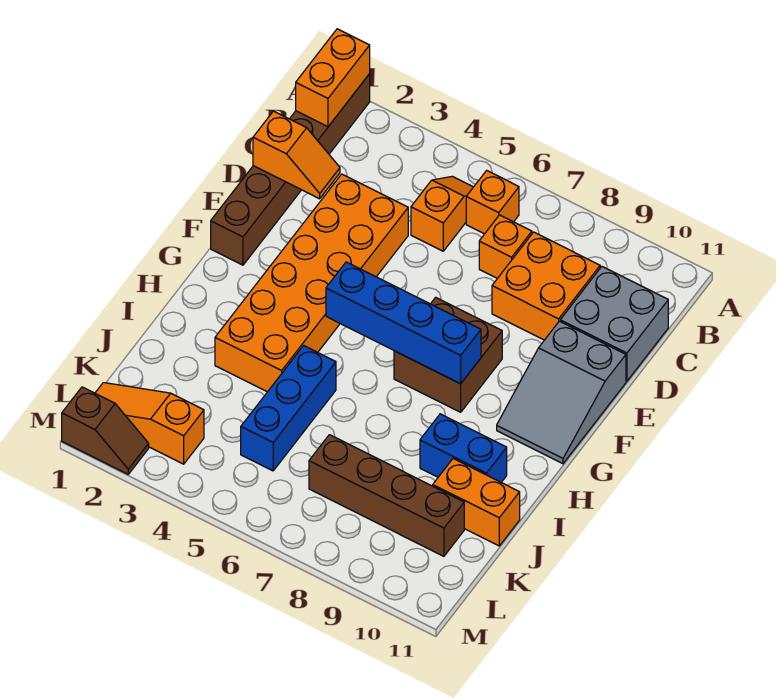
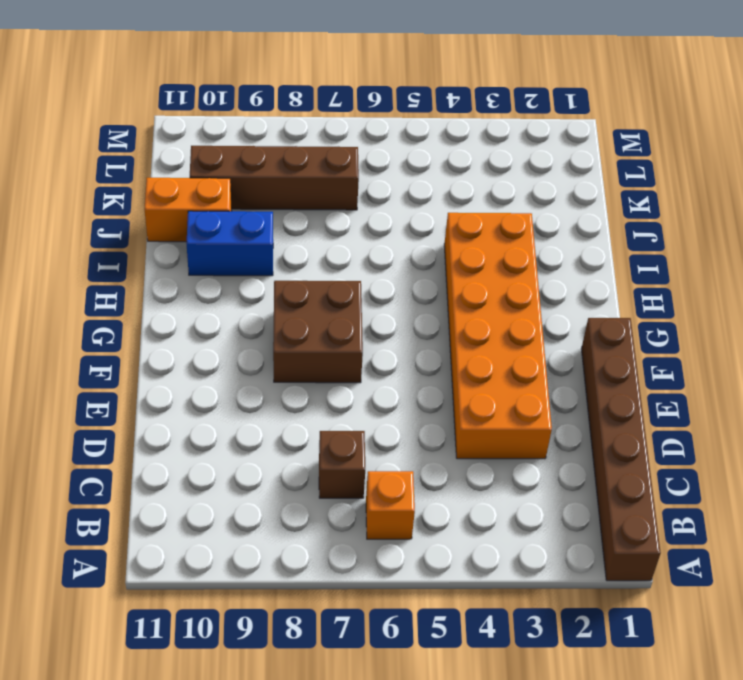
brown 1x1 brick [319,431,365,498] -> orange 1x1 brick [479,215,532,278]
none -> orange 1x2 slope [411,176,473,251]
none -> orange 2x2 brick [492,232,600,340]
none -> grey 2x2 brick [560,267,668,381]

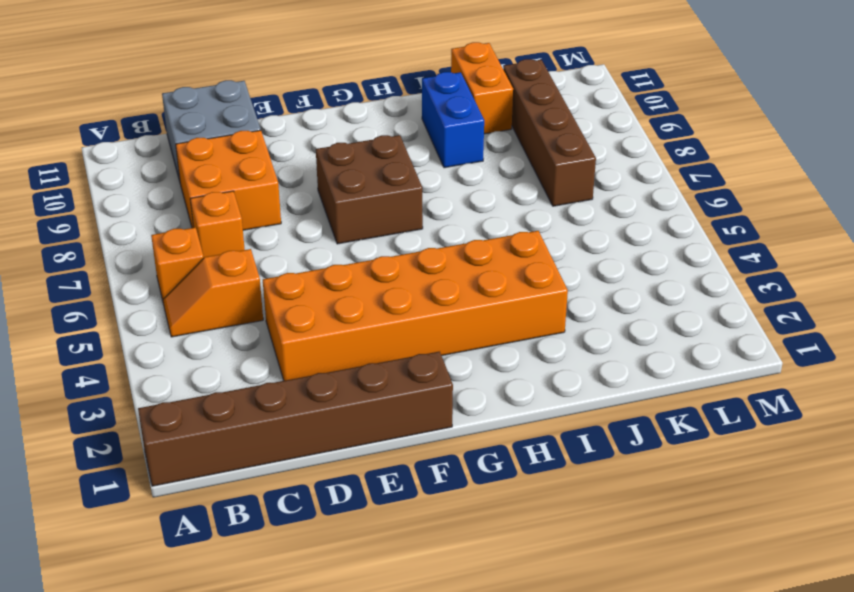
none -> grey 2x3 slope [497,321,626,464]
none -> blue 1x3 brick [241,346,336,471]
none -> orange 1x3 slope [95,383,204,464]

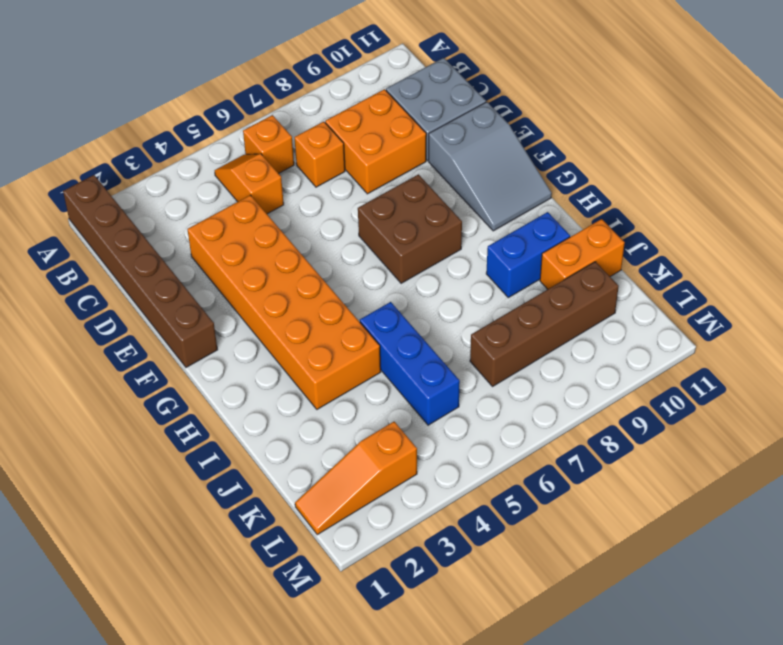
none -> brown 1x2 slope [62,387,149,474]
none -> orange 1x2 brick [296,29,370,127]
none -> orange 1x2 slope [253,111,340,199]

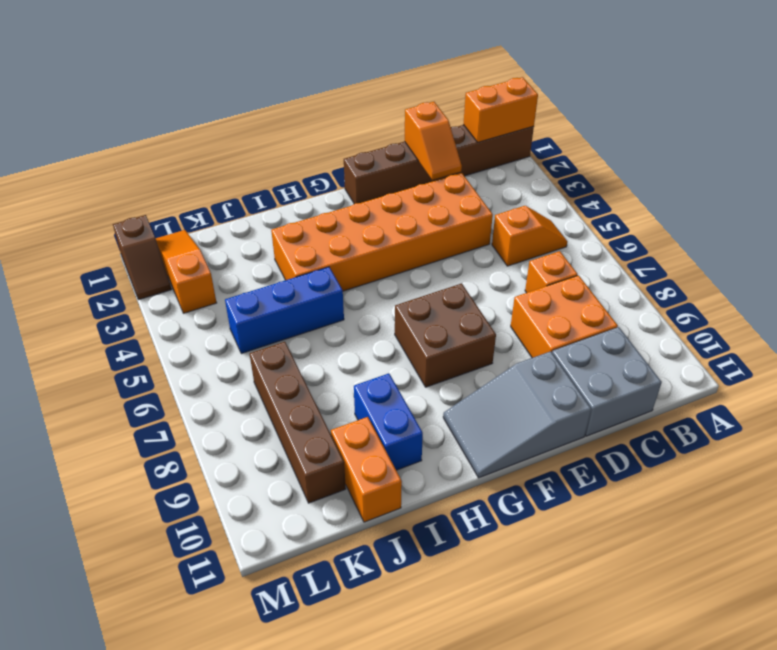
none -> orange 1x1 brick [466,170,519,234]
none -> blue 1x4 brick [326,262,481,384]

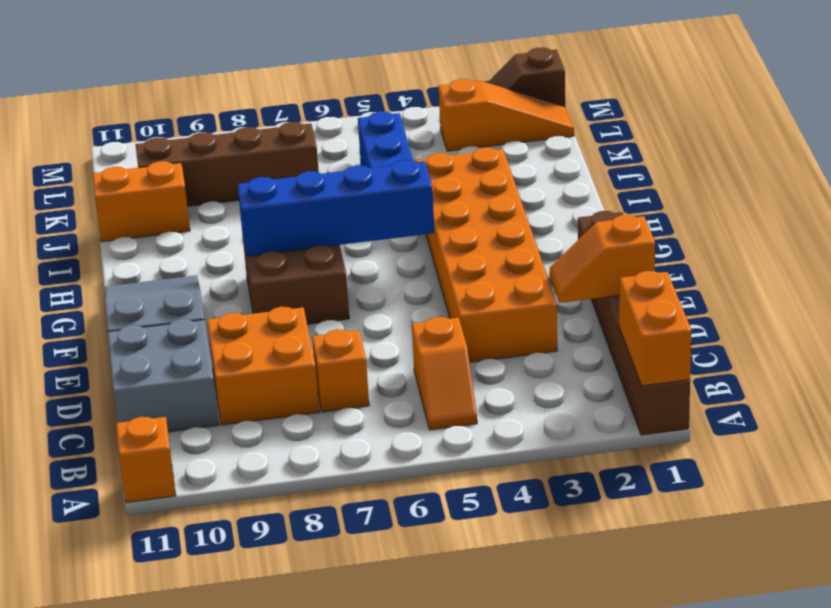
orange 1x1 brick [116,417,176,503] -> orange 1x1 brick moved to [466,170,519,234]
none -> blue 1x2 brick [420,414,507,482]

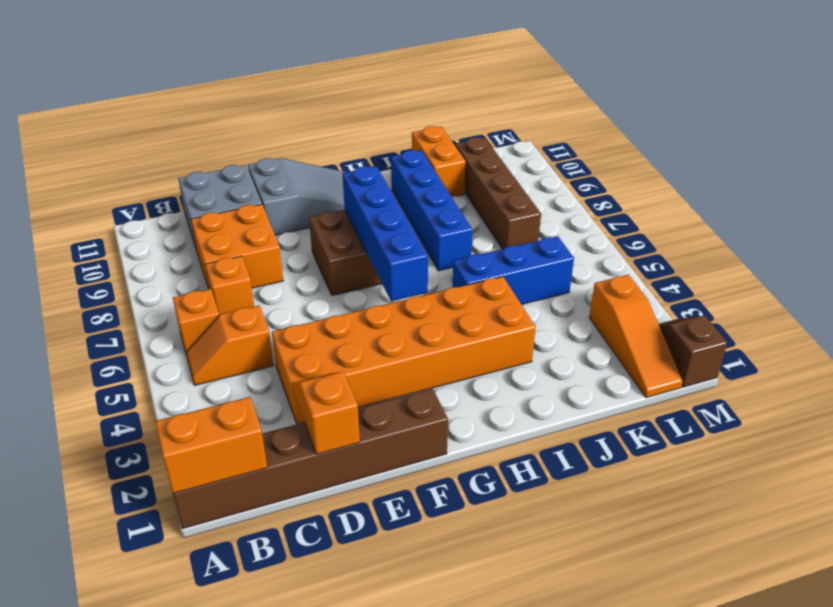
blue 1x4 brick [391,150,472,271] -> blue 1x2 brick [420,414,507,482]

